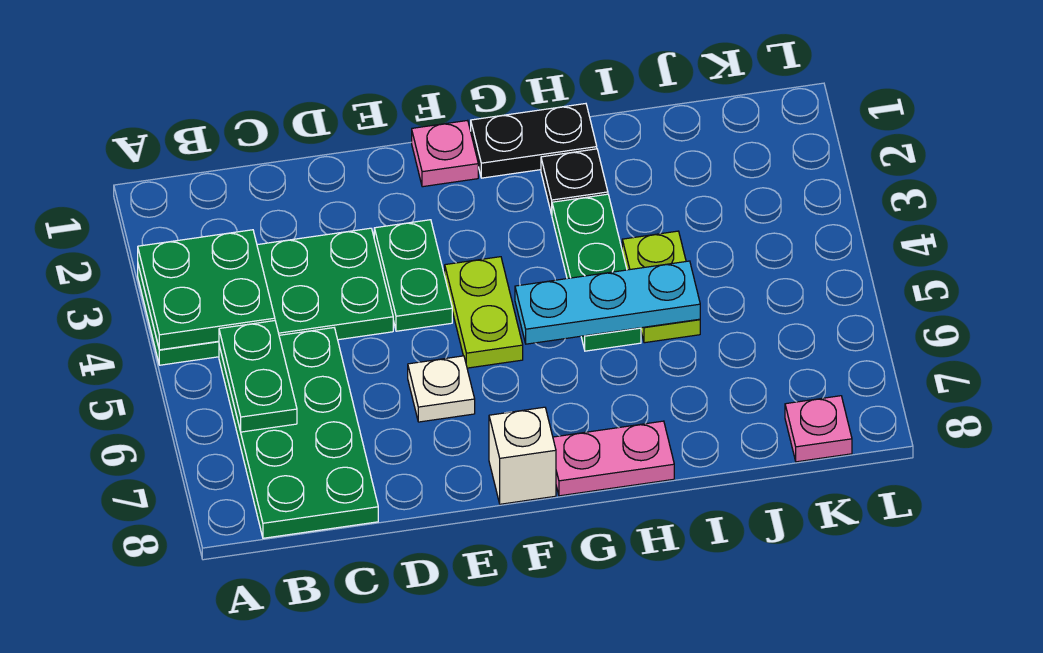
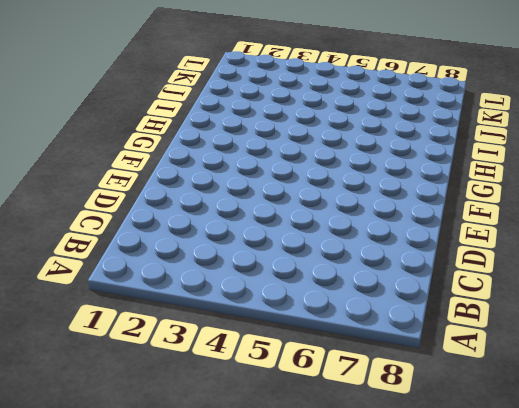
none -> green 2x4 plate [138,228,393,365]
none -> green 2x4 plate [219,328,378,538]
none -> green 1x2 plate [374,220,452,331]

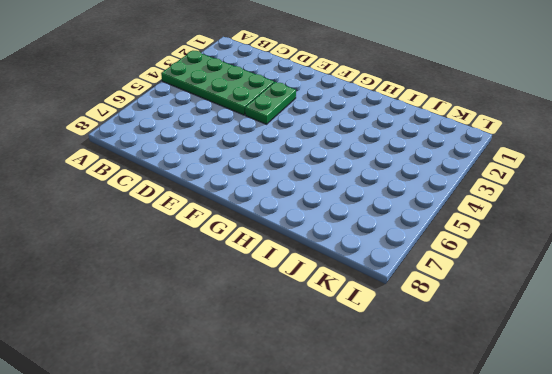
none -> green 2x4 plate [219,328,378,538]
none -> white 1x1 plate [408,356,475,422]
none -> pink 1x1 plate [412,120,478,187]

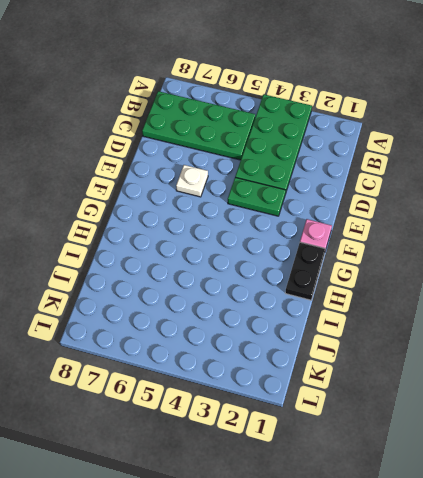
none -> lime 1x2 plate [445,257,523,368]
none -> white 1x1 brick [489,407,556,504]
none -> pink 1x2 plate [553,421,674,496]

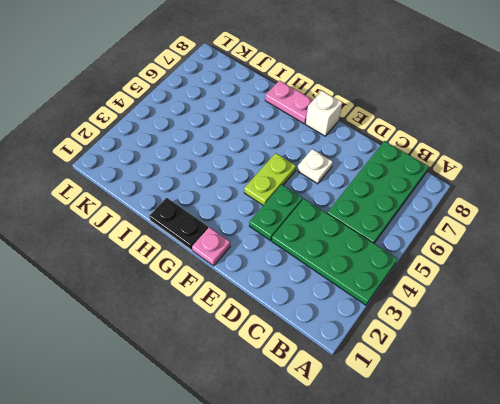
none -> black 1x1 plate [541,149,608,215]
none -> green 1x3 plate [552,194,641,351]
none -> lime 1x2 plate [622,231,700,343]

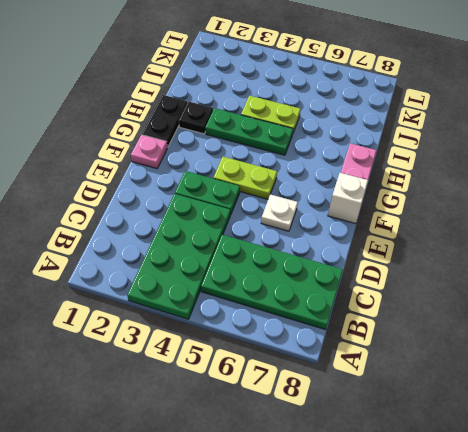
none -> pink 1x1 plate [785,396,852,462]
none -> green 2x2 plate [138,230,275,350]
none -> green 1x2 plate [219,321,297,432]

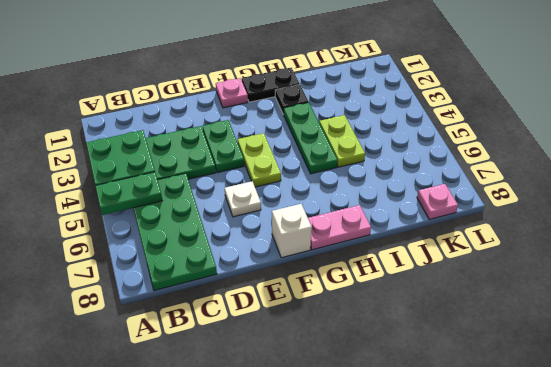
green 1x2 plate [95,172,162,215] -> green 1x2 plate turned to [219,321,297,432]
none -> cyan 1x3 plate [515,261,700,344]

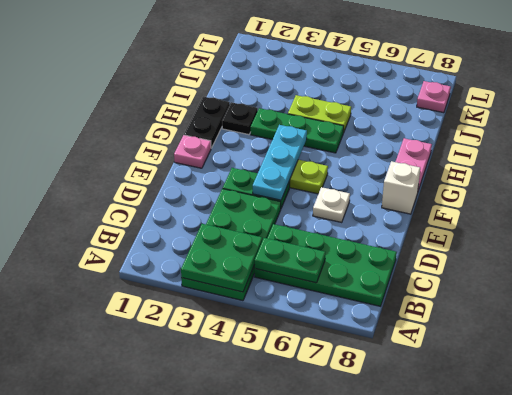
cyan 1x3 plate [253,125,307,200] -> cyan 1x3 plate moved to [515,261,700,344]

